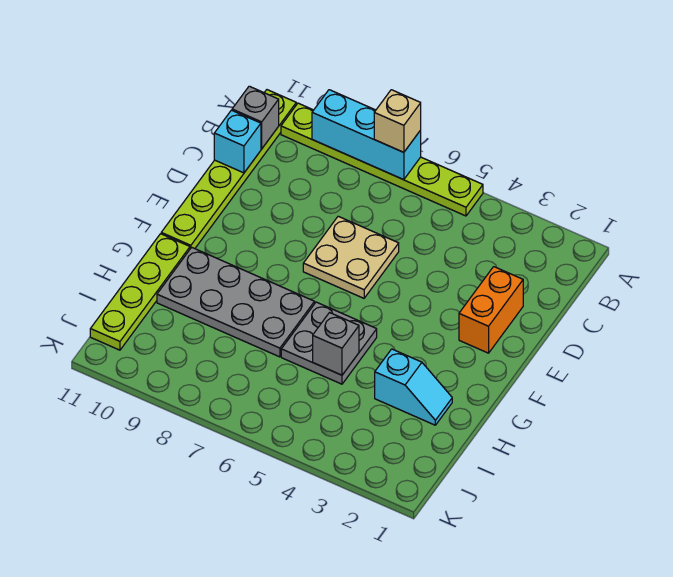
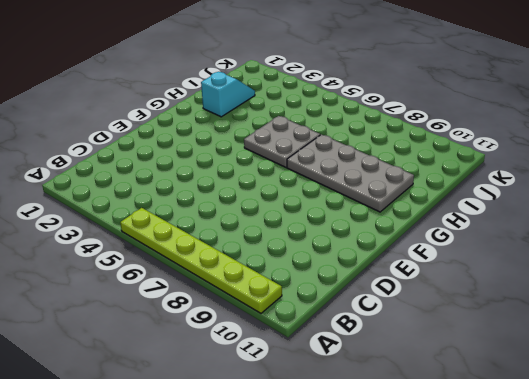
cyan 1x2 slope [201,72,255,117] -> cyan 1x2 slope turned to [375,349,452,425]
none -> lime 1x6 plate [161,90,296,249]
none -> orange 1x2 brick [459,267,523,353]
none -> tan 2x2 plate [303,216,399,298]

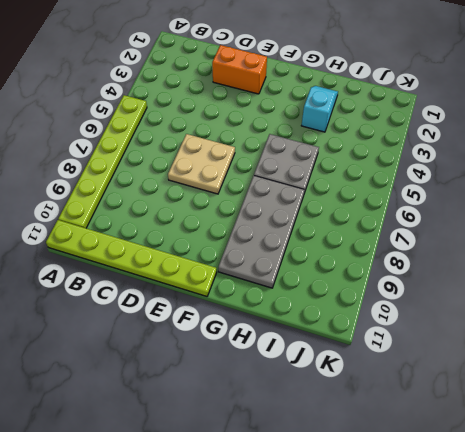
none -> lime 1x4 plate [90,234,190,350]
none -> cyan 1x3 brick [312,90,421,180]
none -> grey 1x1 brick [232,86,279,149]

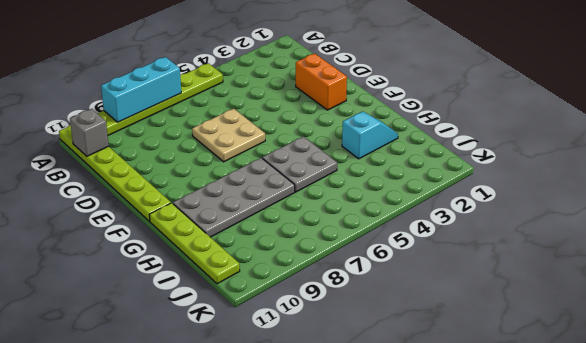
none -> cyan 1x1 brick [214,110,261,173]
none -> grey 1x1 brick [313,313,359,375]
none -> tan 1x1 brick [374,90,421,152]

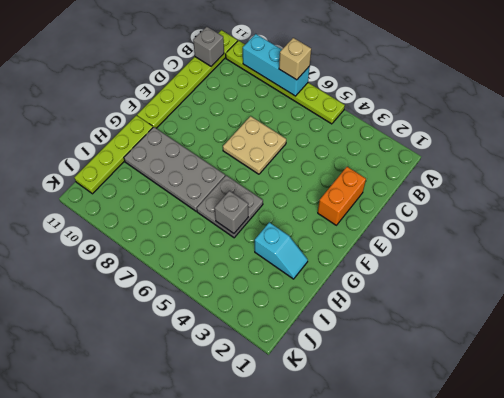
none -> cyan 1x1 brick [214,110,261,173]

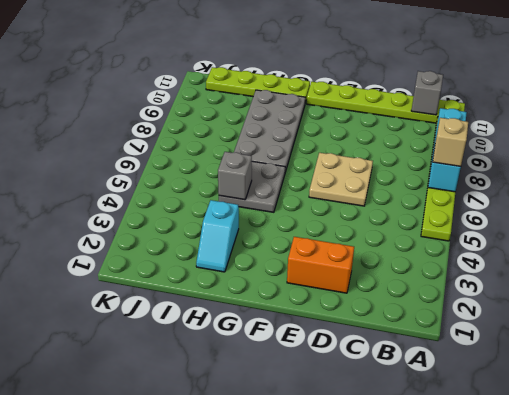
none -> cyan 1x1 brick [214,110,261,173]

